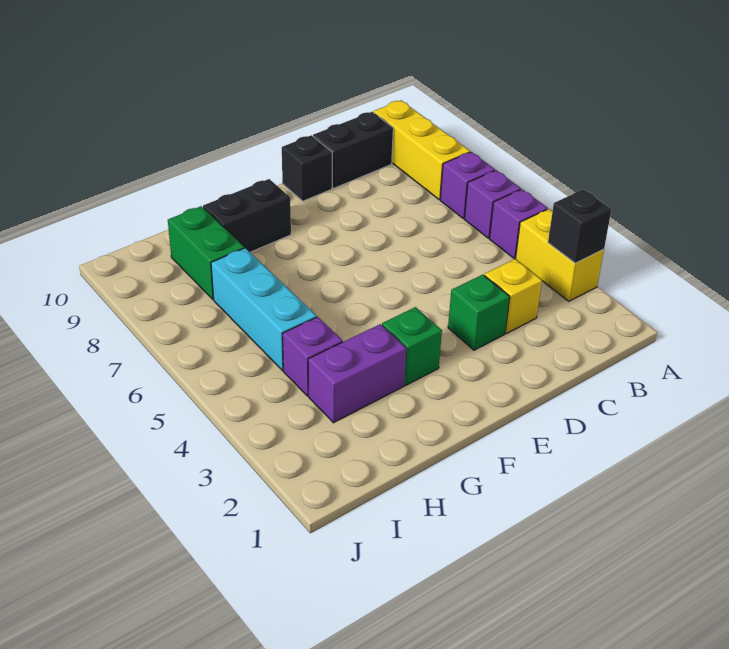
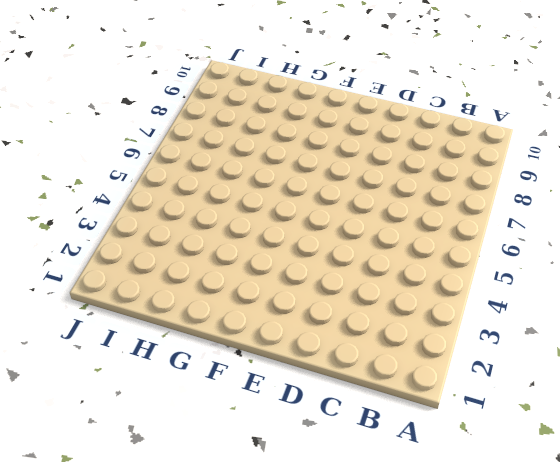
none -> yellow 1x2 brick [516,209,604,301]
none -> purple 1x1 brick [490,189,548,259]
none -> purple 1x1 brick [464,170,521,238]

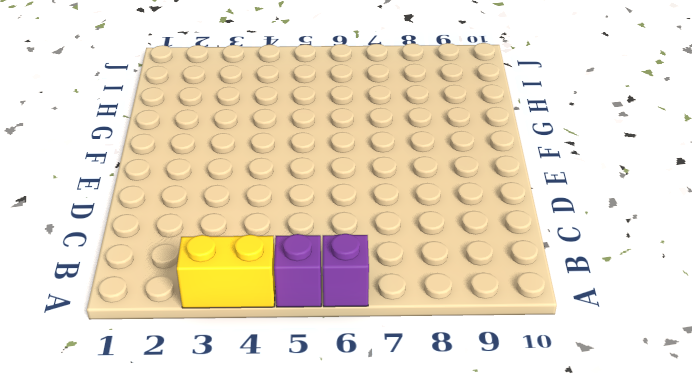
none -> purple 1x1 brick [440,152,495,219]
none -> yellow 1x3 brick [373,100,470,200]
none -> black 1x2 brick [313,112,393,188]

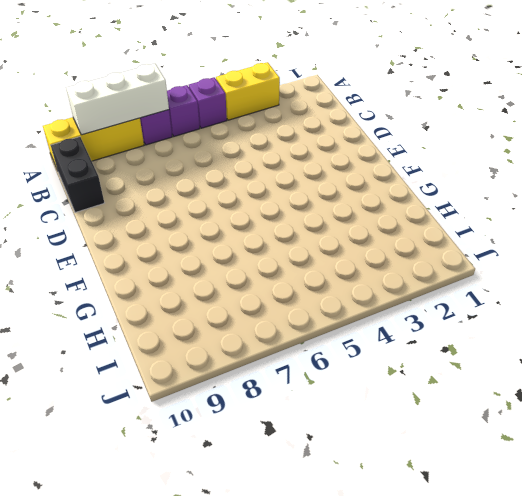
white 1x3 brick [66,63,169,135] -> none
none -> yellow 1x1 brick [484,259,542,333]
none -> green 1x1 brick [448,275,510,350]
none -> black 1x1 brick [282,135,332,201]

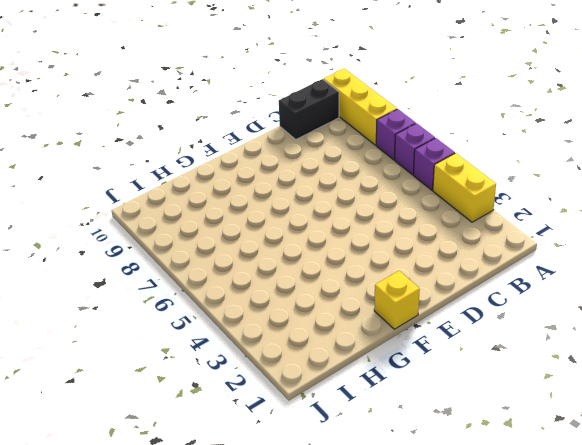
yellow 1x1 brick [374,271,420,329] -> yellow 1x1 brick moved to [484,259,542,333]
none -> green 1x1 brick [448,275,510,350]
none -> black 1x1 brick [282,135,332,201]
none -> green 1x1 brick [382,307,442,385]

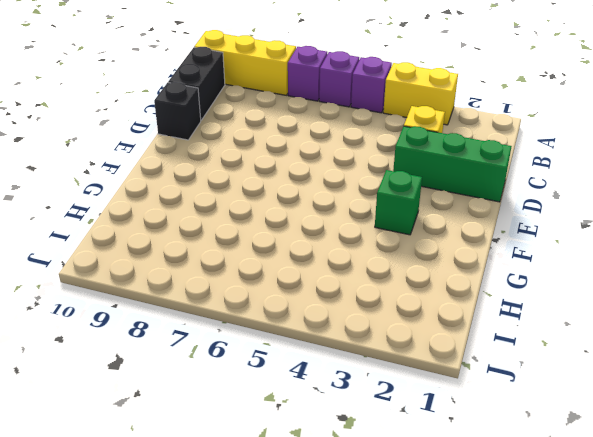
green 1x3 brick [393,126,512,202] -> green 1x1 brick [448,275,510,350]
none -> black 1x2 brick [203,179,291,252]
none -> purple 1x2 brick [308,324,406,423]
none -> purple 1x1 brick [283,317,343,396]

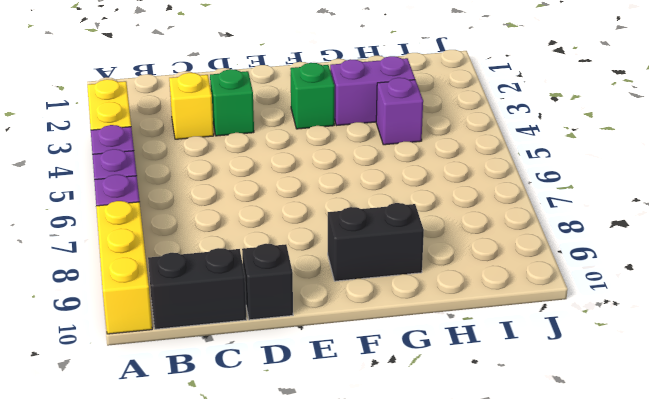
none -> cyan 1x3 brick [211,248,317,370]
none -> green 1x2 brick [168,206,244,299]
none -> black 1x1 brick [548,189,611,263]

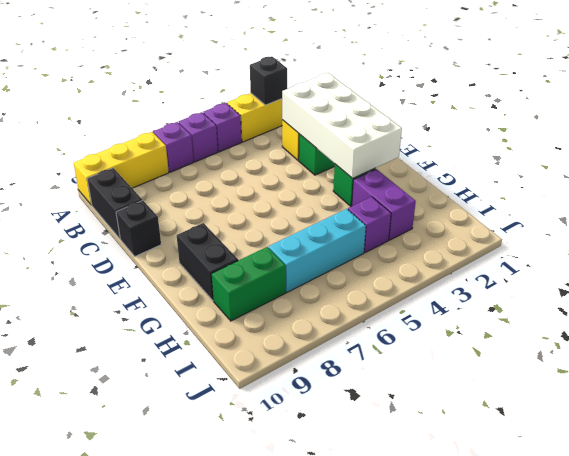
white 2x4 brick [282,73,402,179] -> none

